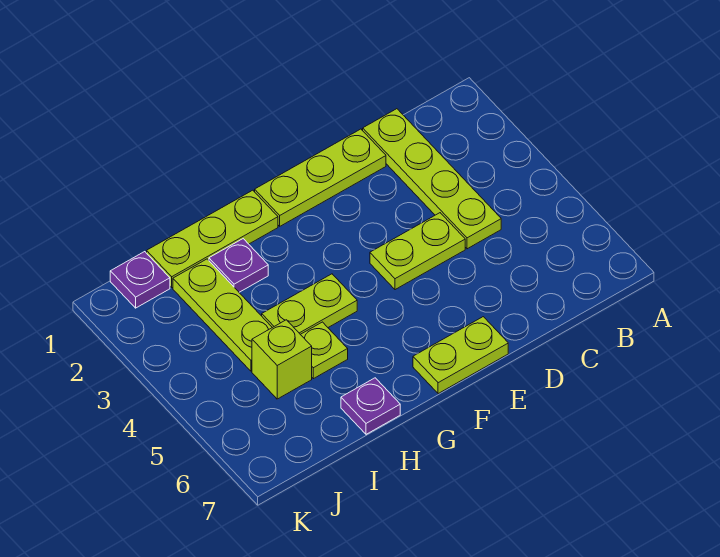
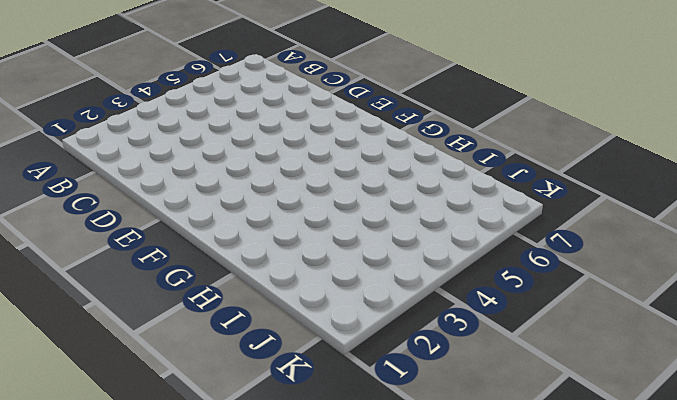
none -> lime 1x4 plate [363,109,501,249]
none -> lime 1x3 plate [255,129,386,226]
none -> lime 1x2 plate [370,213,465,290]

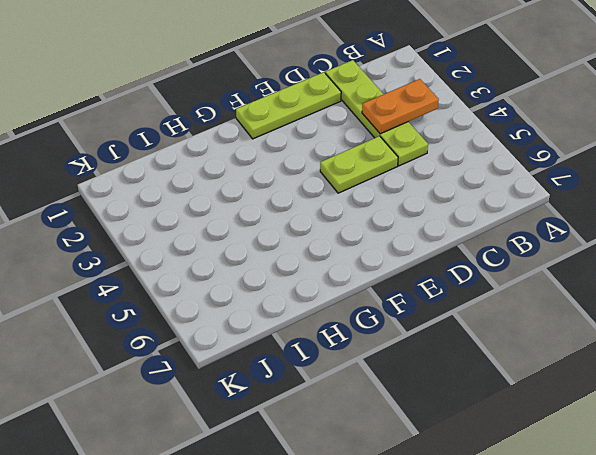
orange 1x2 plate [362,79,439,134] -> none
none -> lime 1x2 plate [413,317,508,394]
none -> lime 1x3 plate [147,190,278,287]
none -> lime 1x2 plate [262,274,357,334]

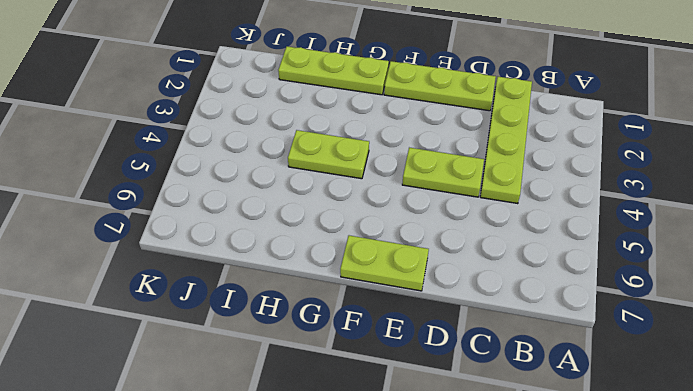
none -> purple 1x1 plate [209,239,268,292]
none -> lime 1x1 plate [300,322,348,379]
none -> purple 1x1 plate [341,378,400,434]

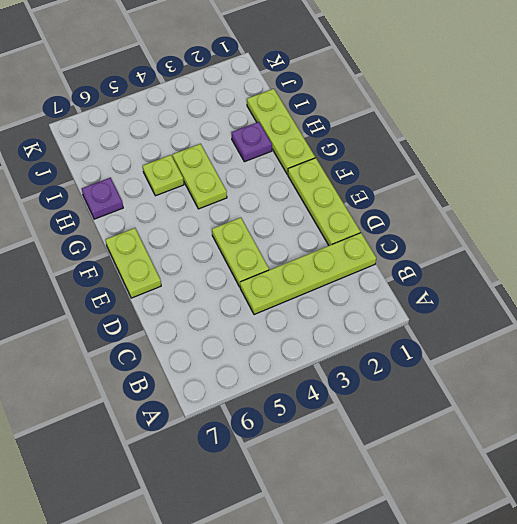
none -> lime 1x3 plate [173,259,272,371]
none -> lime 1x1 brick [252,320,312,399]
none -> purple 1x1 plate [110,252,170,308]

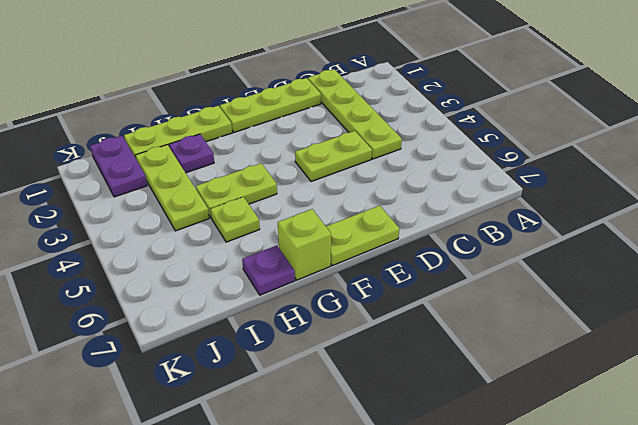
lime 1x1 brick [278,209,331,280] -> lime 1x1 brick moved to [252,320,312,399]
purple 1x2 plate [90,136,147,197] -> purple 1x1 plate [110,252,170,308]

